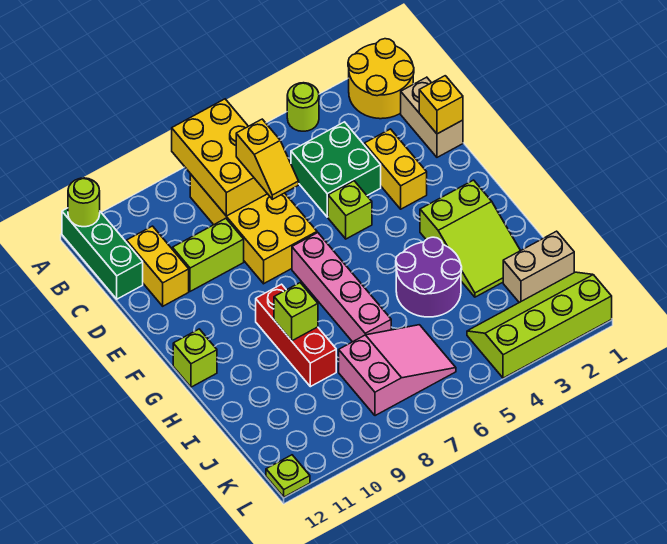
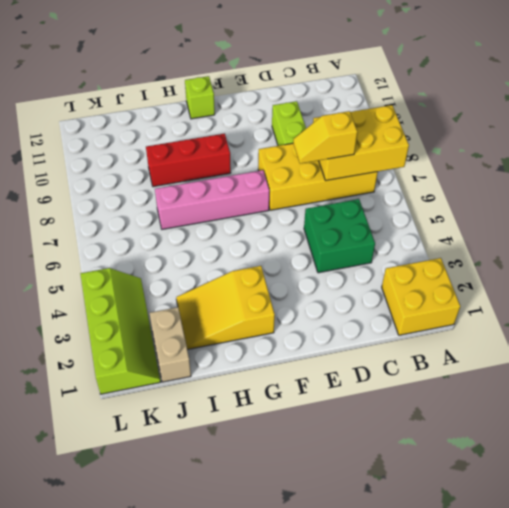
yellow 2x2 brick [382,258,460,335] -> yellow 2x2 round brick [348,39,414,119]
yellow 2x3 slope [176,266,275,350] -> lime 2x3 slope [420,180,520,297]
none -> lime 1x1 round brick [287,83,319,131]
none -> green 1x3 brick [62,208,143,299]
none -> tan 1x2 brick [401,77,463,157]

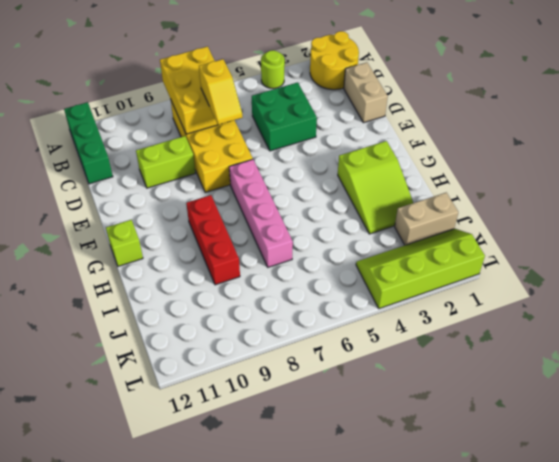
none -> yellow 1x2 brick [126,226,189,306]
none -> yellow 1x2 brick [364,129,427,209]
none -> lime 1x1 brick [328,181,372,239]

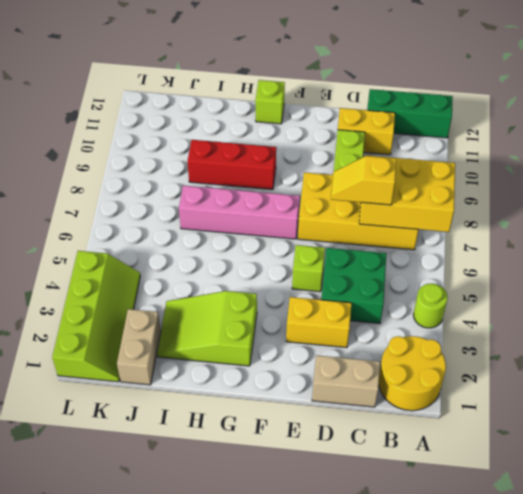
none -> purple 2x2 round brick [396,237,462,317]
none -> pink 2x3 slope [339,325,456,416]
none -> lime 1x1 plate [266,455,310,497]

